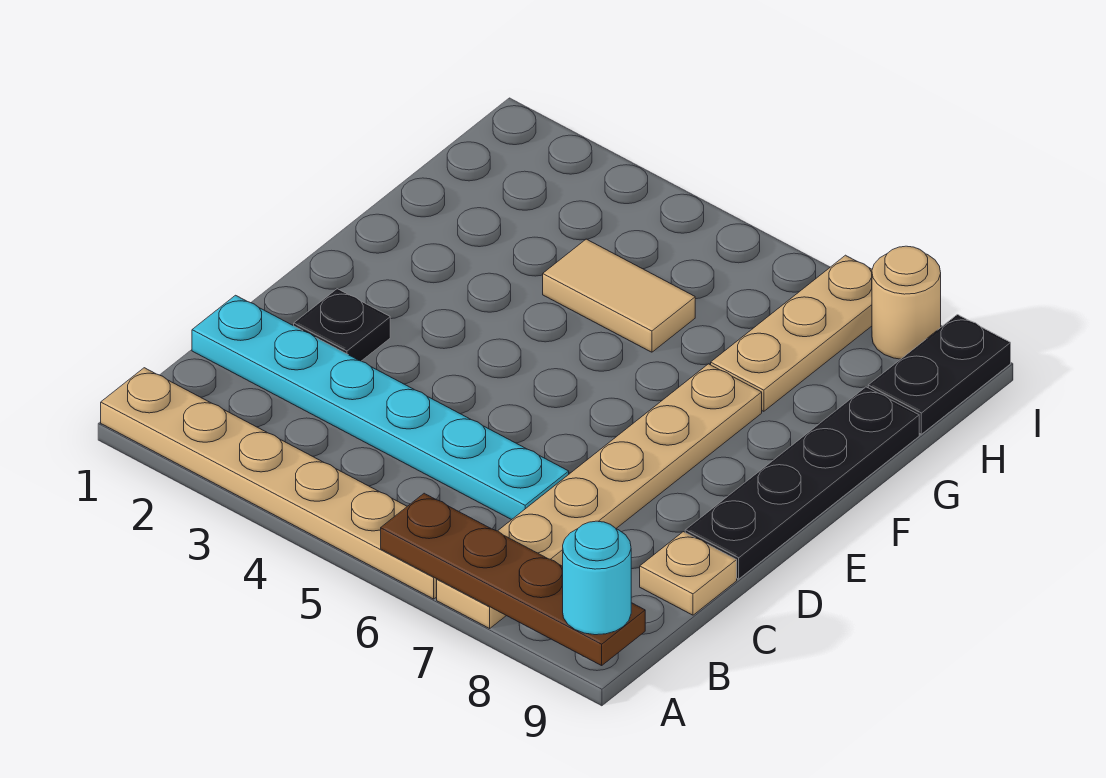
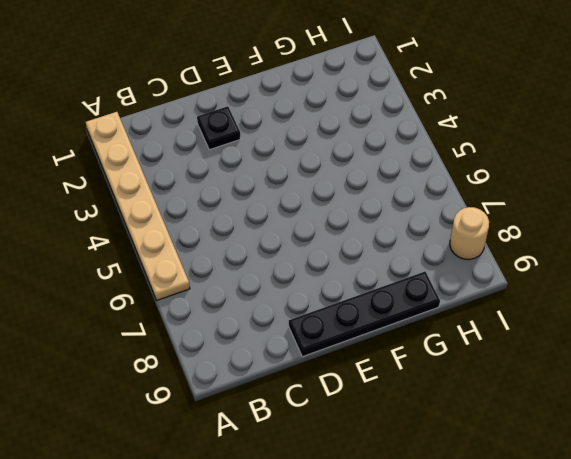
none -> tan 1x6 plate [437,364,762,628]
none -> cyan 1x6 plate [192,295,569,520]
none -> tan 1x1 plate [640,532,737,615]

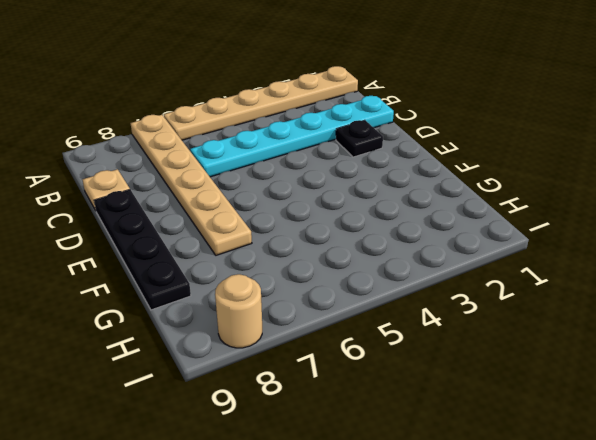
none -> tan 1x2 tile [543,239,695,352]
none -> tan 1x3 plate [711,255,872,411]
none -> black 1x2 plate [868,315,1011,434]

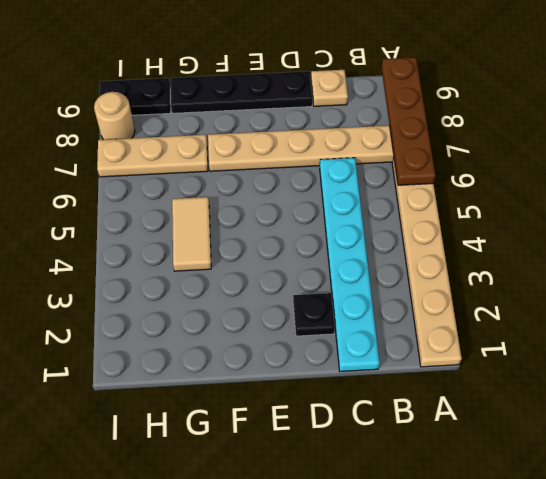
none -> cyan 1x1 round brick [563,521,631,635]

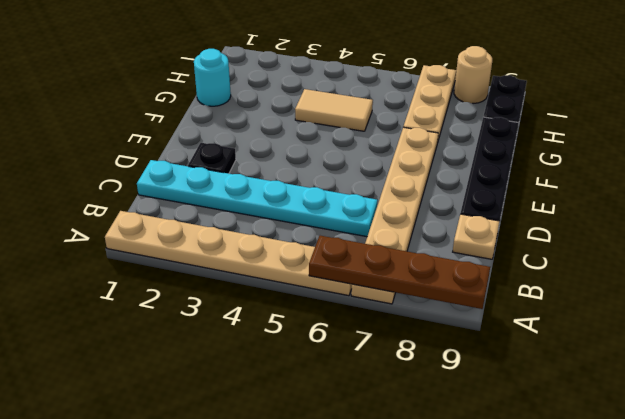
cyan 1x1 round brick [194,49,231,106] -> cyan 1x1 round brick moved to [563,521,631,635]

